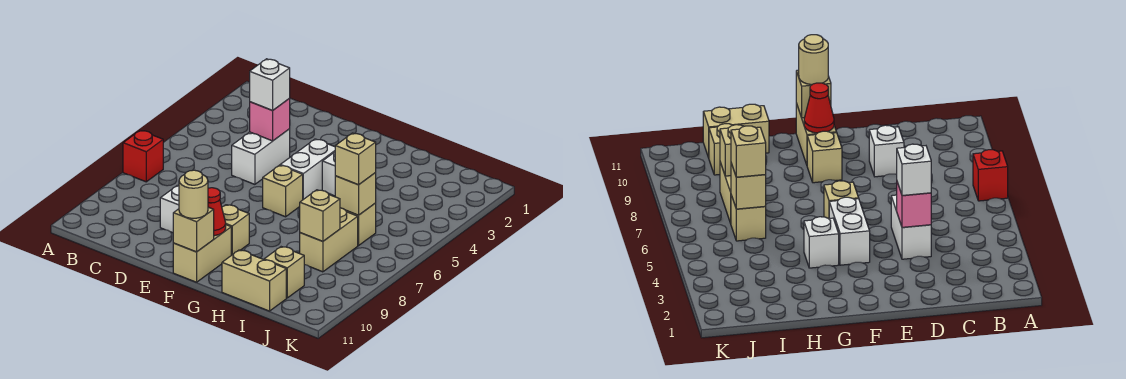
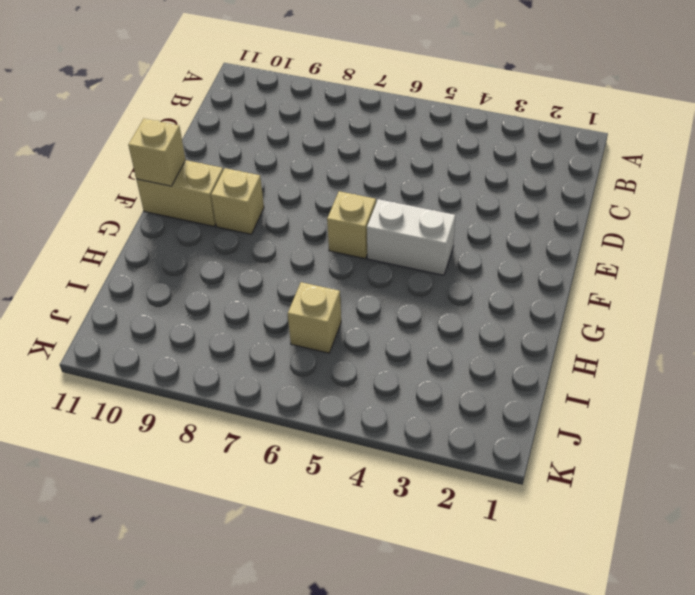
none -> red 1x1 brick [123,130,163,182]
none -> white 1x2 brick [232,129,290,184]
none -> white 1x1 brick [160,185,179,233]

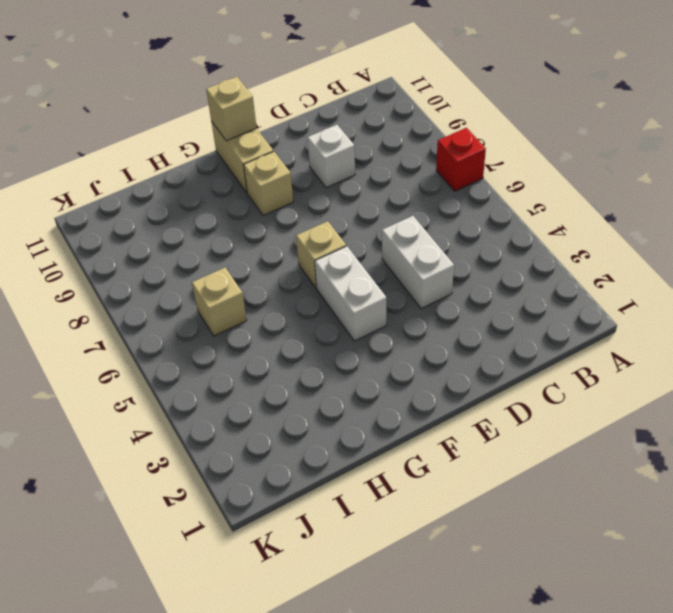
none -> white 1x1 brick [322,152,335,196]
none -> tan 1x2 brick [222,250,286,311]
none -> tan 1x2 brick [300,208,358,272]

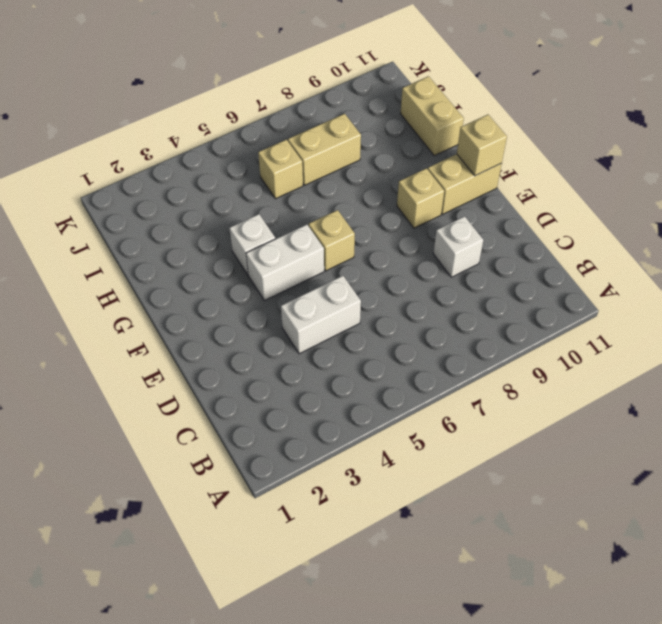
none -> red 1x1 brick [123,130,163,182]
none -> tan 1x1 brick [264,247,304,298]
none -> pink 1x1 brick [250,98,290,141]

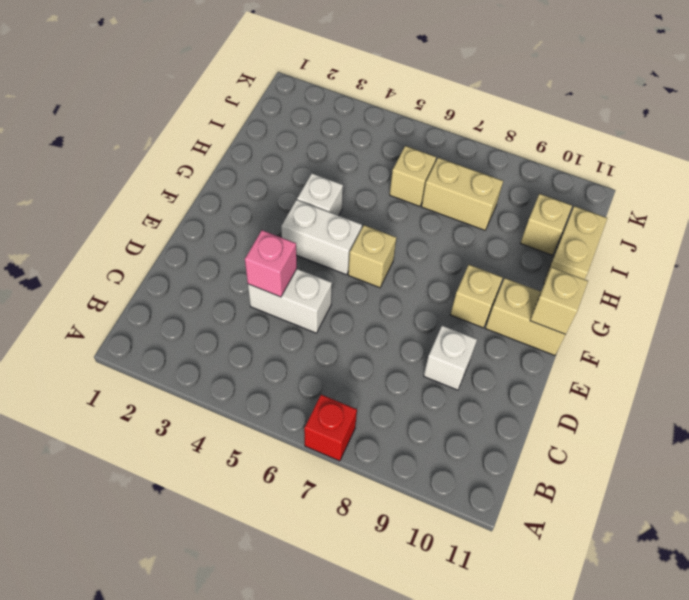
none -> red 1x1 cone [208,188,226,236]
none -> tan 1x1 brick [335,173,376,215]
none -> tan 1x1 brick [300,190,340,241]

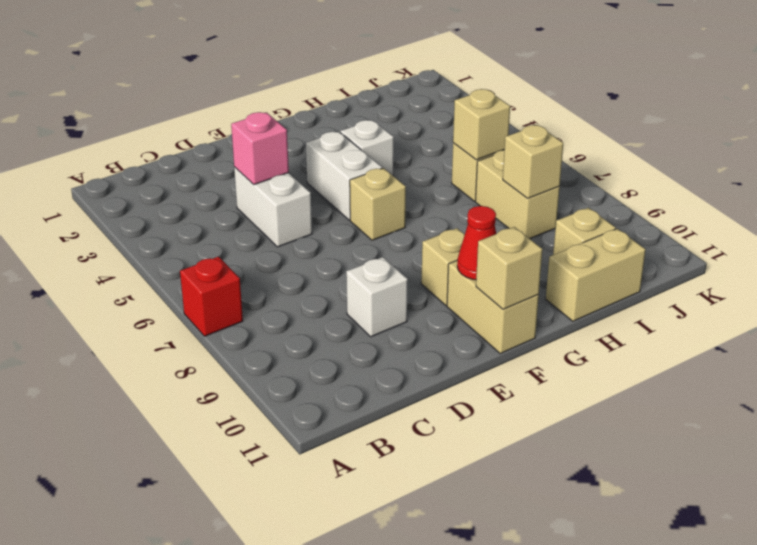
none -> white 1x1 brick [250,59,290,111]
none -> tan 1x1 round brick [179,170,208,218]
none -> tan 1x1 brick [335,133,376,185]

